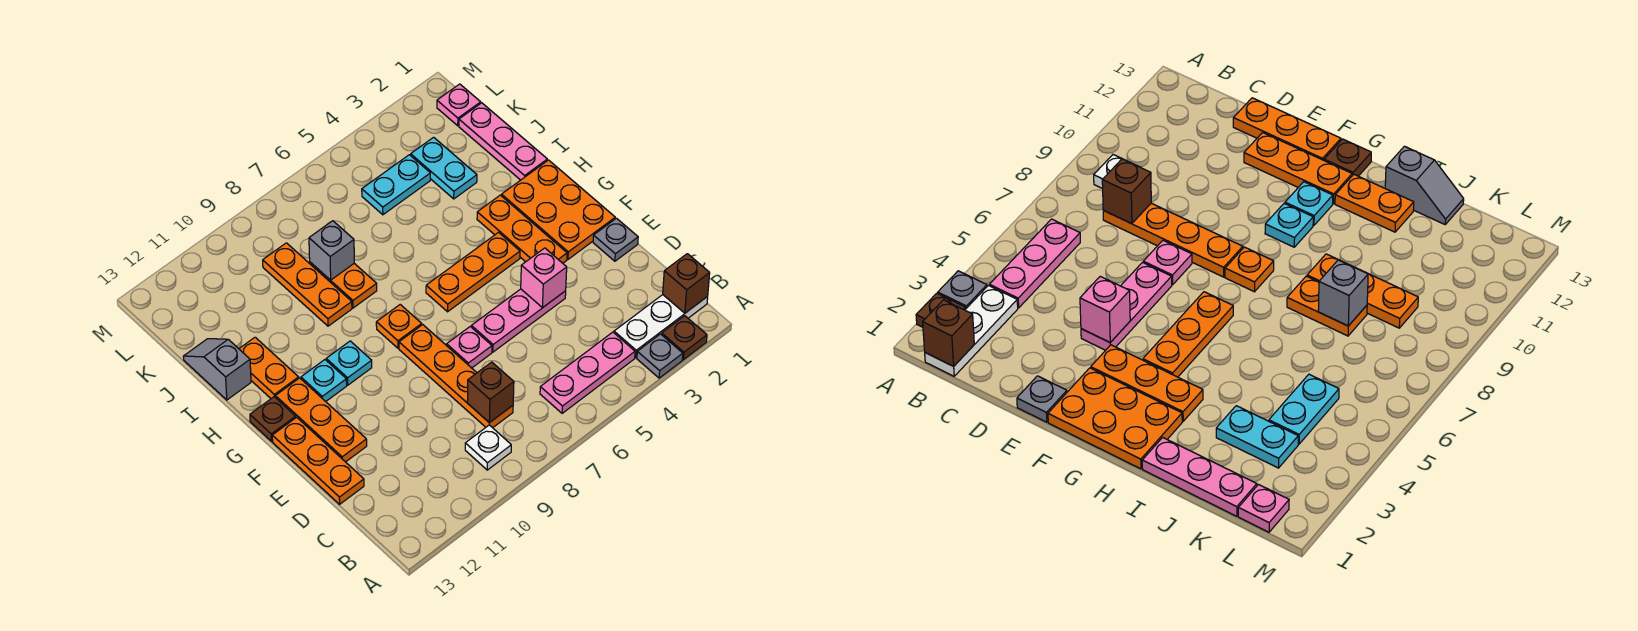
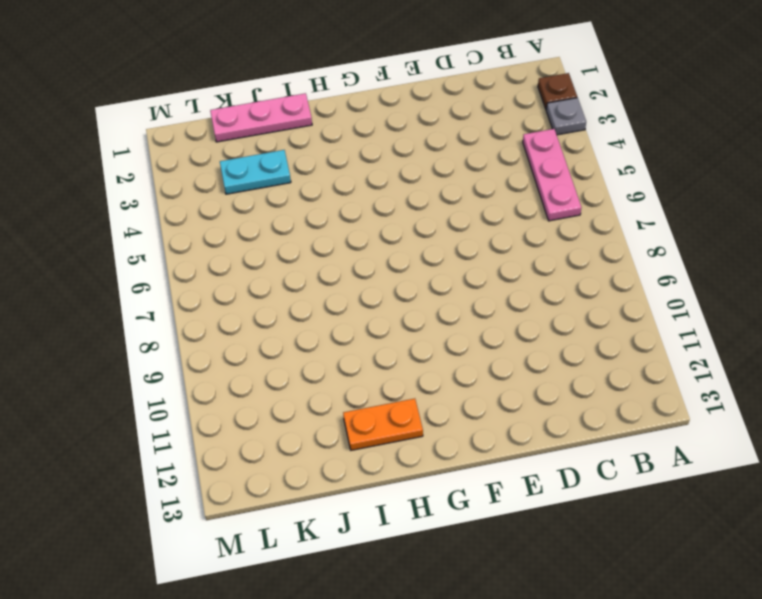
none -> white 1x3 plate [614,295,708,358]
none -> white 1x1 plate [465,425,511,470]
none -> orange 1x4 plate [399,325,513,428]
none -> orange 1x3 plate [272,417,364,504]

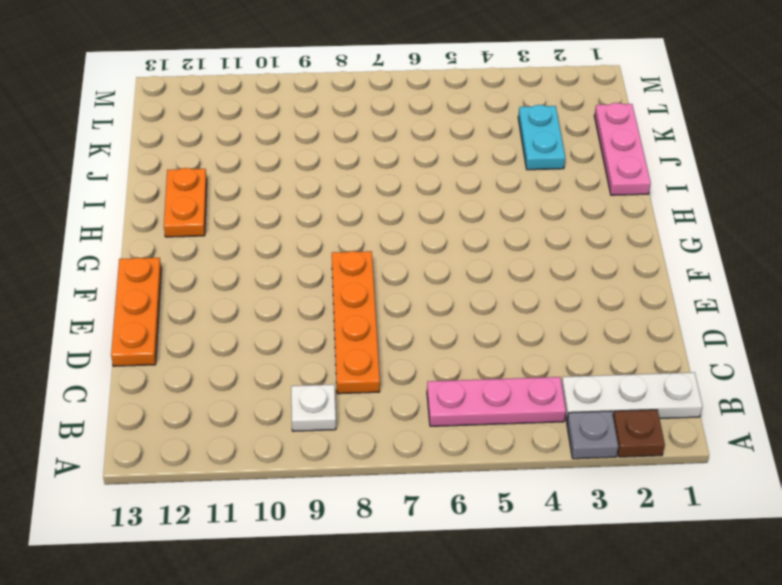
none -> grey 1x1 plate [593,218,638,261]
none -> pink 1x3 plate [471,289,566,352]
none -> pink 1x1 plate [447,327,492,368]
none -> orange 1x3 plate [275,378,367,462]

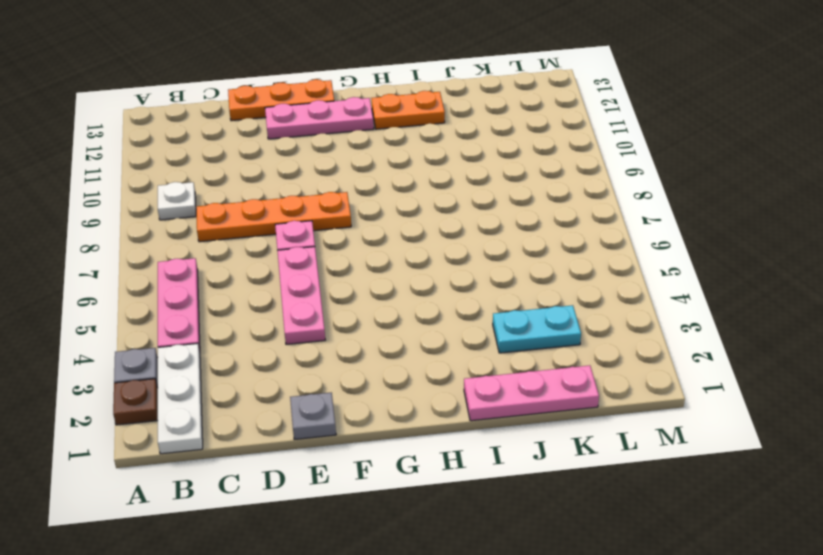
pink 1x3 plate [265,97,374,139] -> orange 1x3 plate [275,378,367,462]
none -> orange 2x3 plate [502,160,615,259]
none -> orange 1x3 plate [477,195,567,263]
none -> orange 1x3 plate [426,232,520,312]
none -> orange 1x1 plate [376,305,422,348]

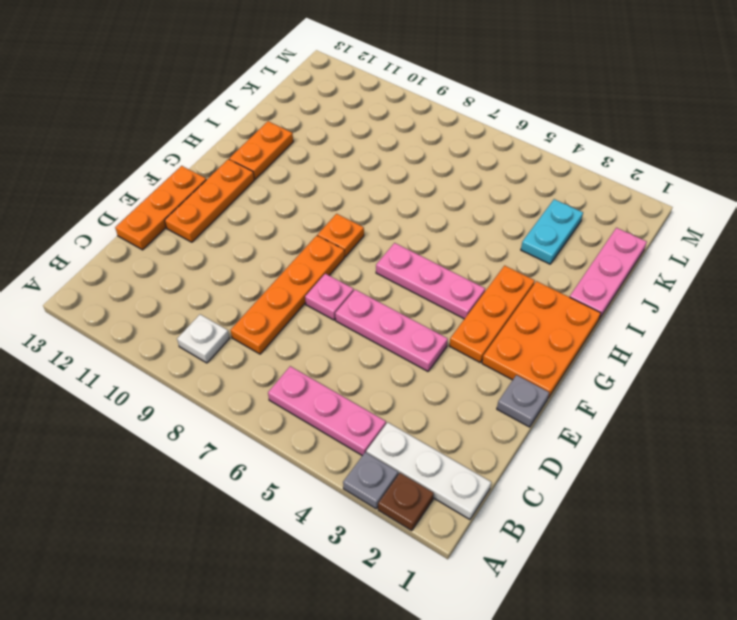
pink 1x3 plate [376,243,485,319] -> orange 1x3 plate [426,232,520,312]
none -> cyan 1x1 plate [326,341,372,385]
none -> cyan 1x1 plate [301,360,347,401]
none -> brown 1x1 plate [250,397,296,441]
none -> orange 1x2 plate [310,262,377,308]

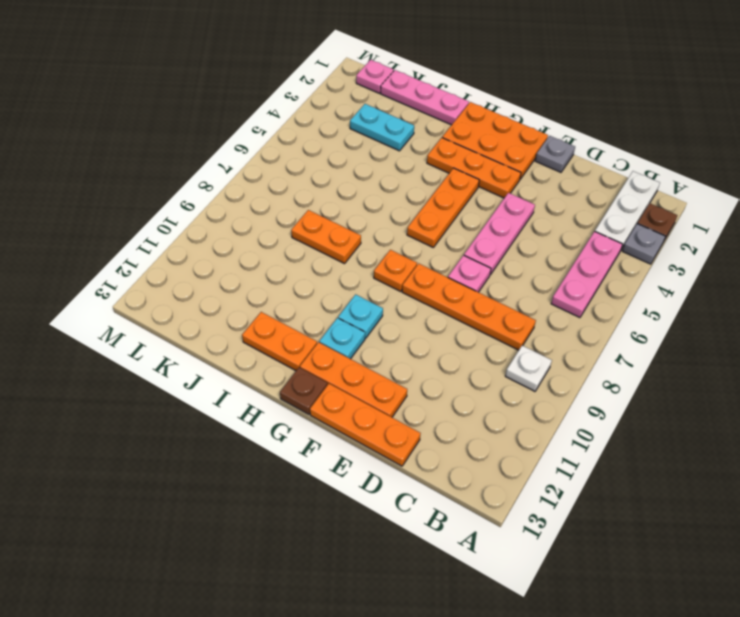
none -> orange 1x3 plate [263,243,352,326]
none -> grey 1x2 slope [183,339,251,400]
none -> cyan 1x2 plate [362,155,430,215]
none -> brown 1x1 brick [663,254,710,313]

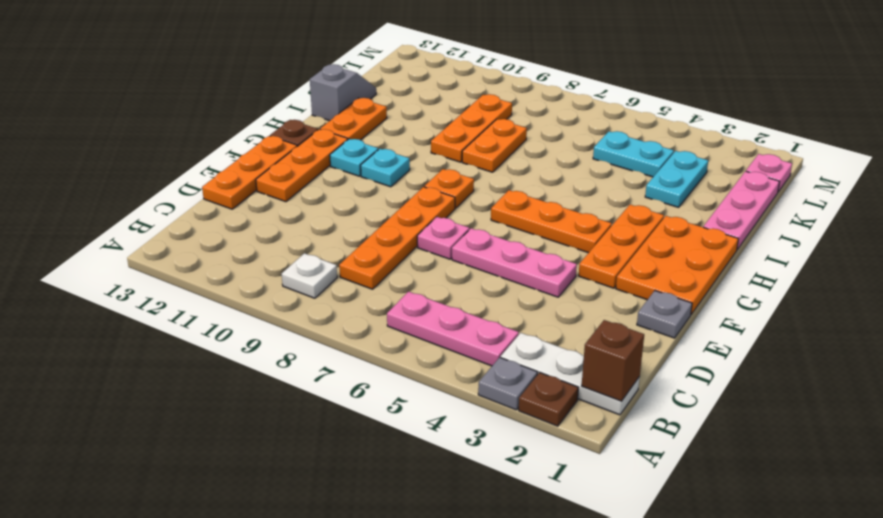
none -> brown 1x1 brick [467,362,514,423]
none -> pink 1x1 brick [521,248,567,308]
none -> grey 1x1 brick [309,221,354,280]

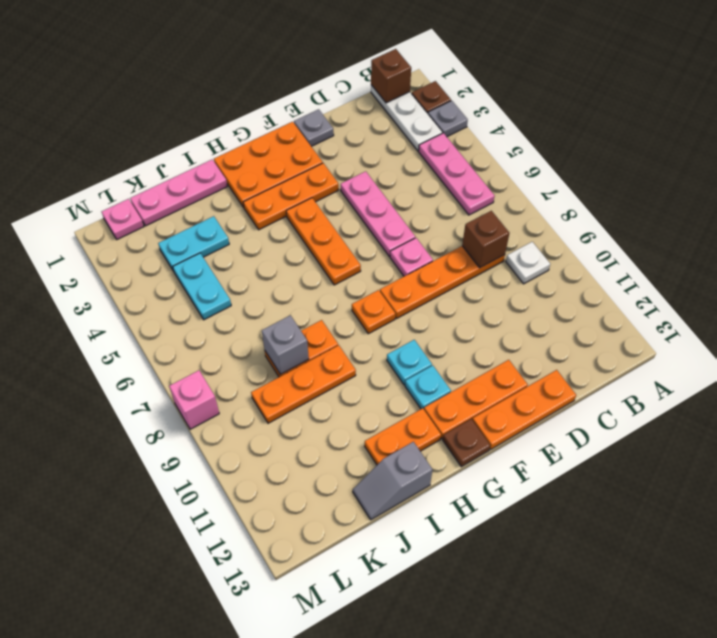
pink 1x1 brick [169,370,219,429] -> pink 1x1 brick moved to [521,248,567,308]

